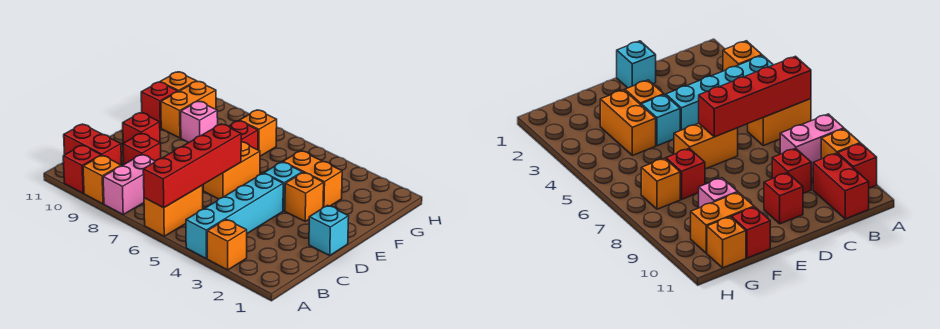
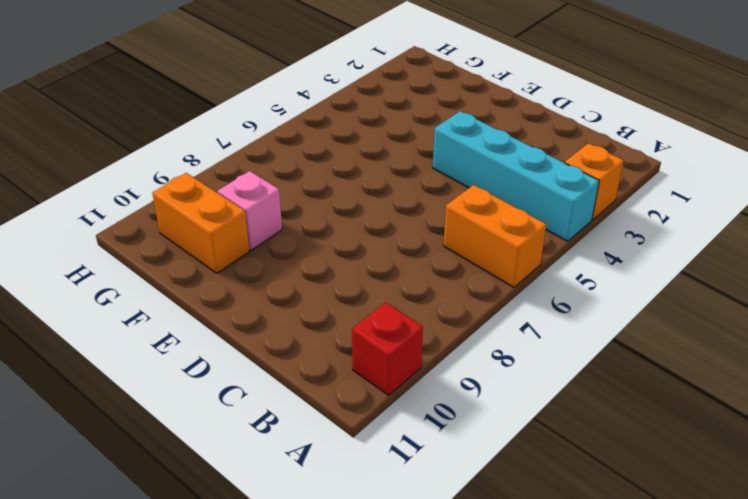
none -> pink 1x2 brick [103,155,155,214]
none -> orange 1x1 brick [83,155,121,204]
none -> red 1x2 brick [64,124,122,166]

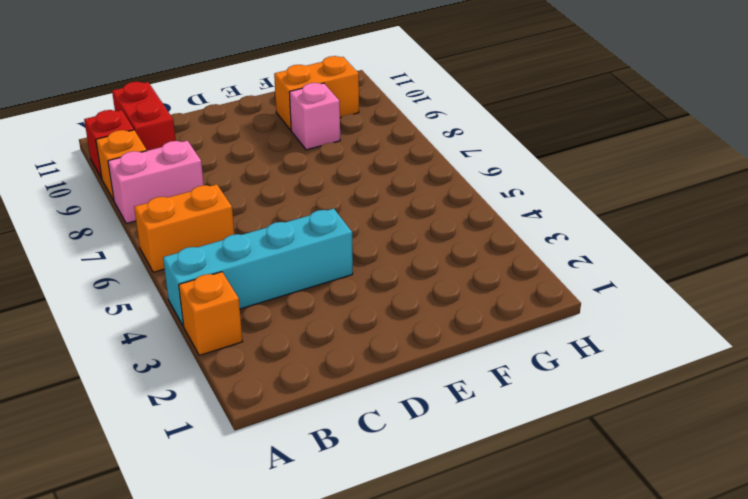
none -> red 1x1 brick [123,133,161,165]
none -> cyan 1x1 brick [309,205,349,255]
none -> orange 1x2 brick [203,142,260,199]

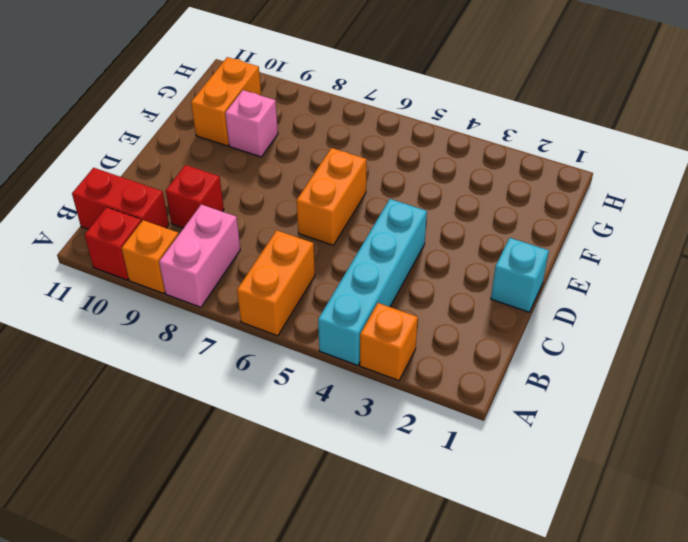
none -> red 1x1 brick [123,113,160,143]
none -> orange 1x1 brick [285,172,324,221]
none -> cyan 1x1 brick [264,162,302,211]

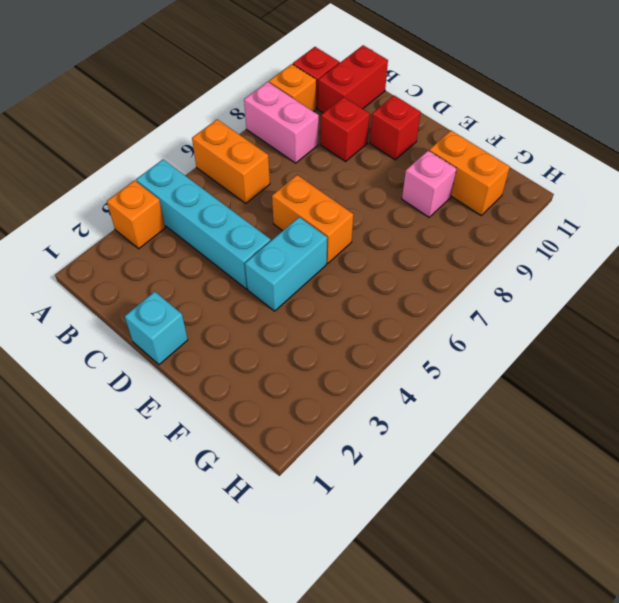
cyan 1x2 brick [245,217,327,311] -> cyan 1x1 brick [264,162,302,211]
none -> orange 1x1 brick [285,172,324,221]
none -> orange 1x2 brick [283,151,342,207]
none -> red 1x1 brick [229,121,258,150]

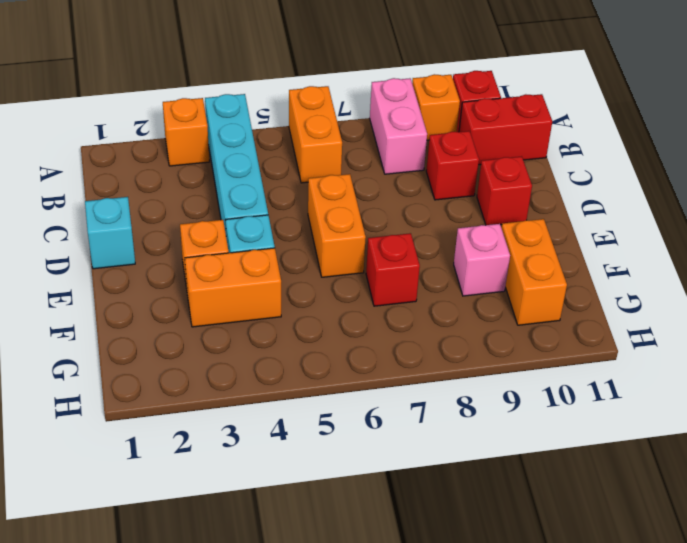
none -> red 1x1 brick [141,82,178,128]
none -> orange 1x1 brick [240,110,277,156]
none -> orange 1x1 brick [160,72,196,92]

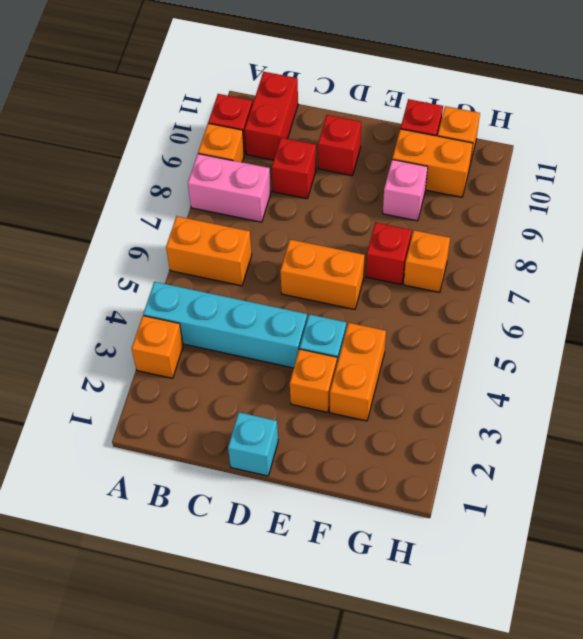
none -> red 1x4 brick [143,124,241,208]

